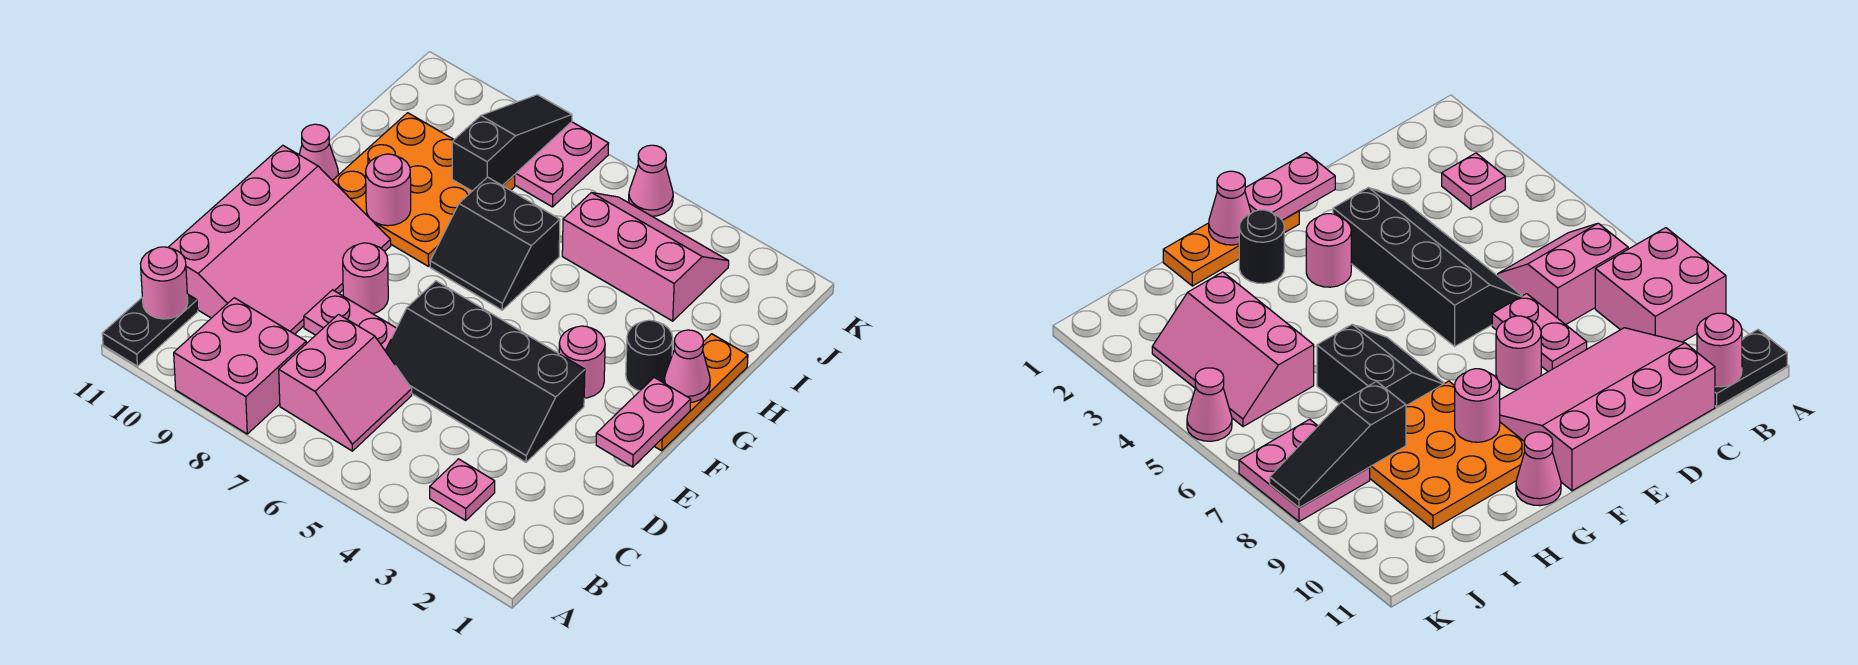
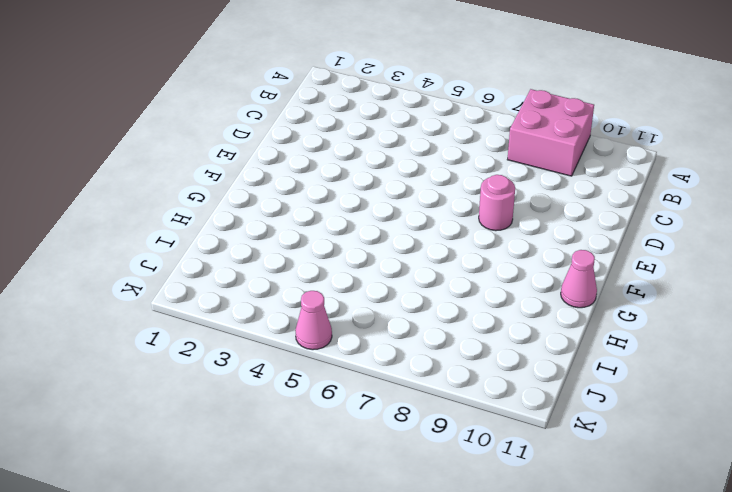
none -> black 1x2 plate [102,294,198,366]
none -> pink 1x1 plate [430,459,495,520]
none -> pink 2x2 slope [279,314,412,451]

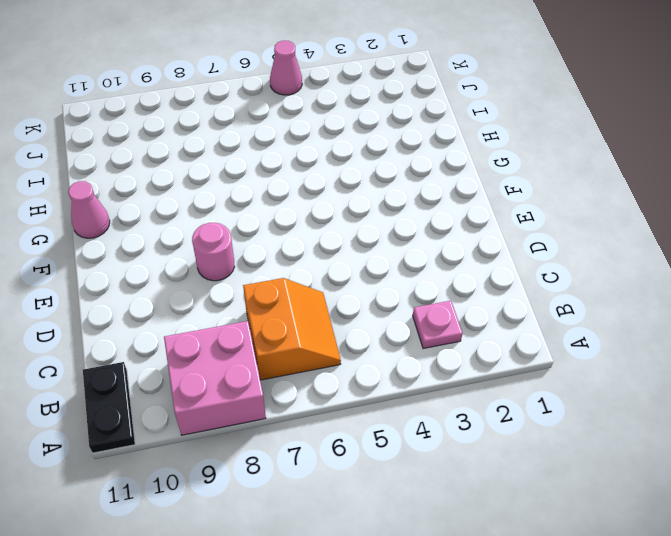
orange 2x2 slope [243,278,341,380] -> pink 2x2 slope [279,314,412,451]
none -> pink 3x4 slope [168,145,391,334]
none -> black 2x4 slope [385,281,585,462]
none -> pink 1x2 plate [304,290,396,350]

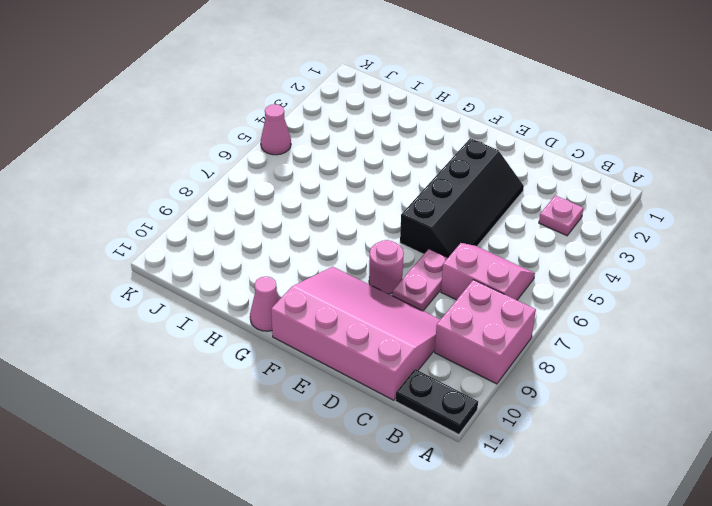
none -> orange 1x3 plate [654,334,748,451]
none -> pink 1x1 round brick [559,326,605,398]
none -> black 1x1 round brick [626,320,673,391]

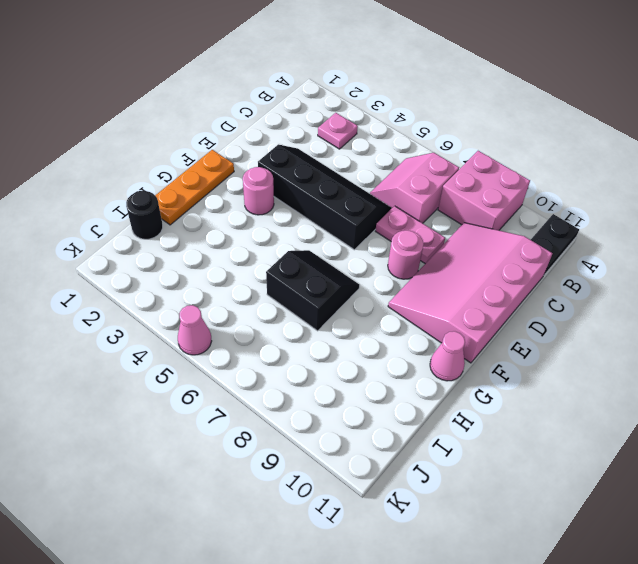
black 1x1 round brick [126,191,163,239] -> black 1x1 round brick moved to [626,320,673,391]
none -> orange 3x3 plate [332,113,515,266]
none -> pink 2x3 slope [562,193,729,321]
none -> pink 2x2 plate [515,122,609,207]

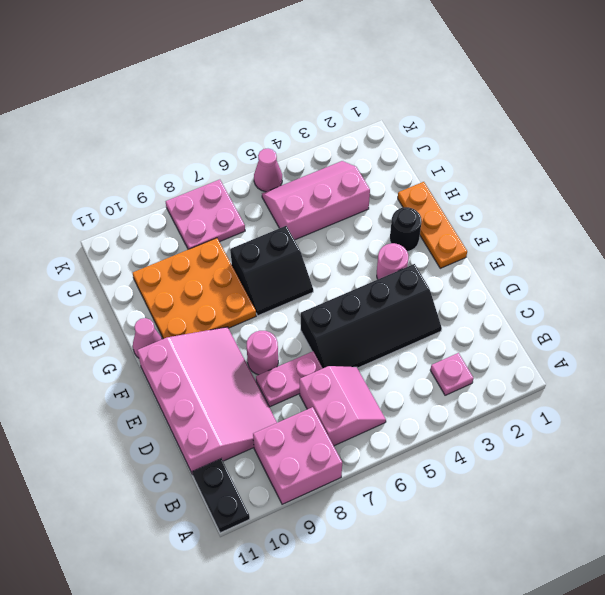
none -> pink 1x1 round brick [140,247,188,319]
none -> pink 1x2 plate [596,378,691,467]
none -> pink 1x1 cone [664,330,710,402]

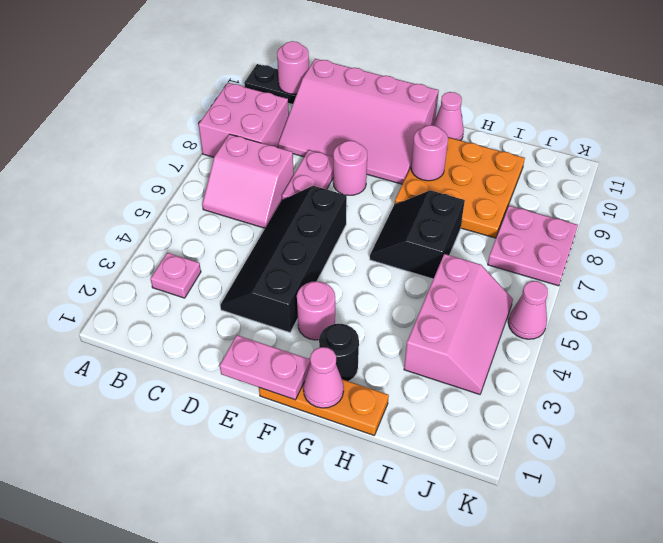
none -> black 1x3 slope [452,95,572,191]

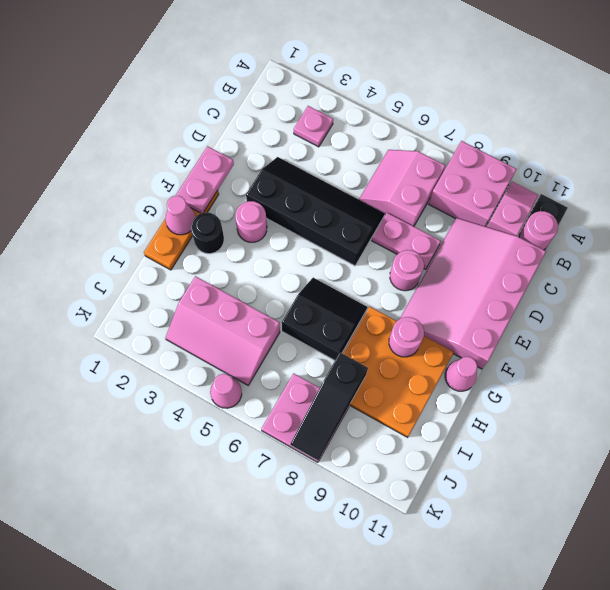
pink 1x2 slope [487,182,538,236] -> none

